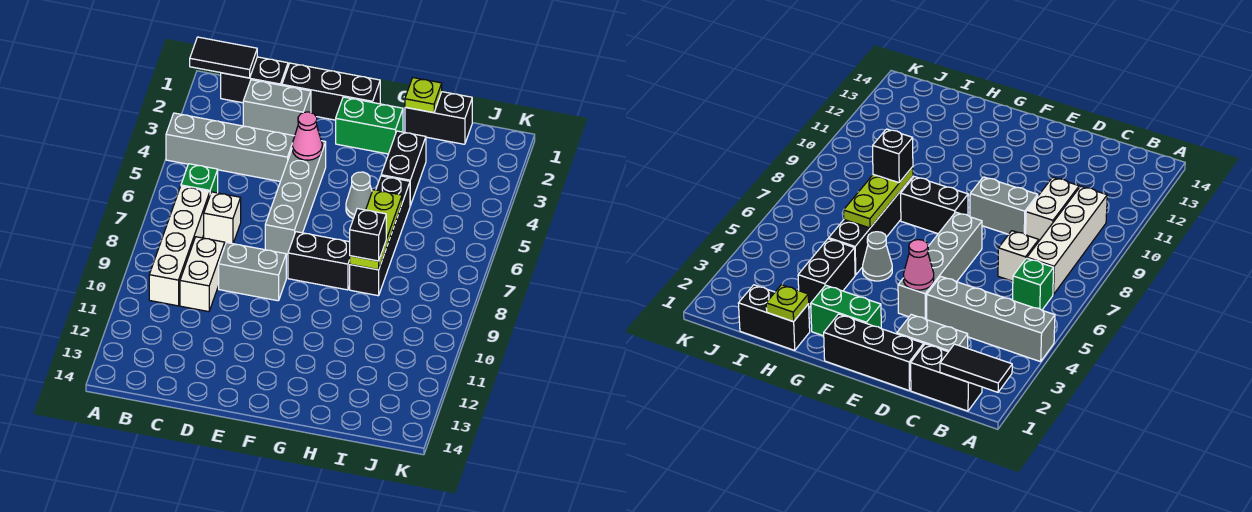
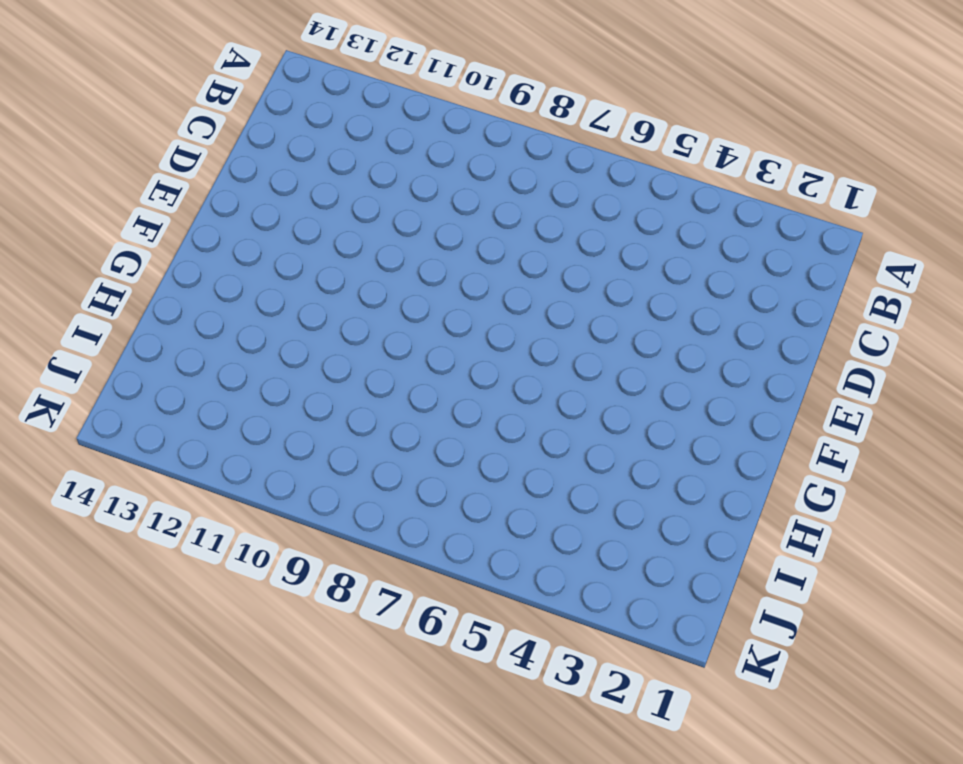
none -> grey 1x4 brick [166,113,295,181]
none -> black 1x2 brick [221,57,288,103]
none -> green 1x1 brick [181,164,218,194]

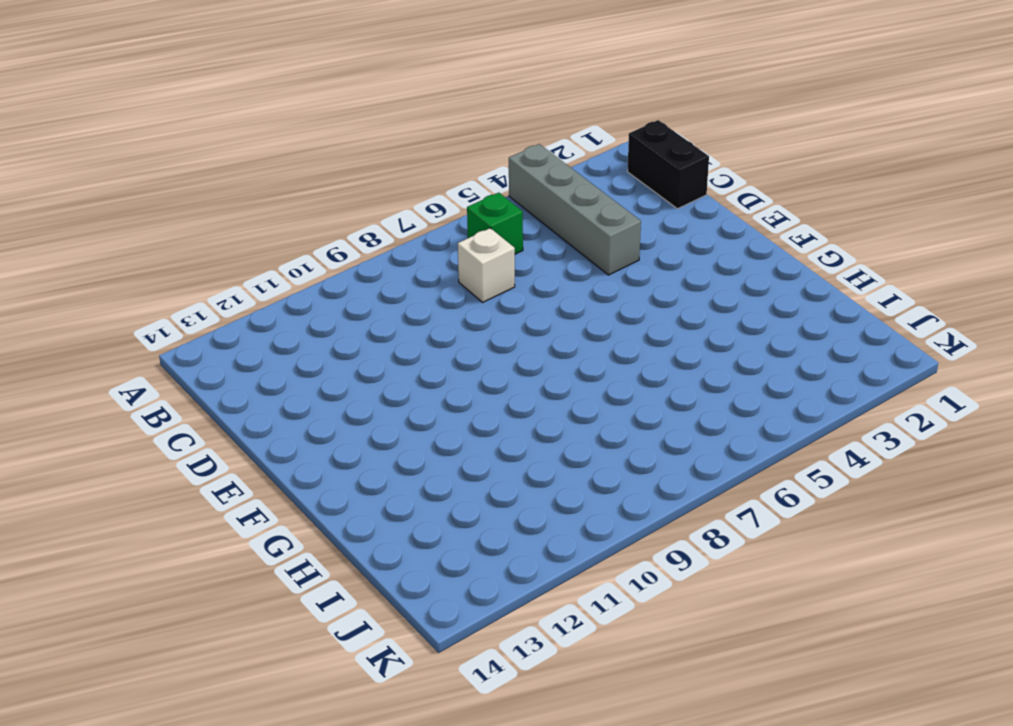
none -> white 1x4 brick [149,186,210,306]
none -> grey 1x2 brick [243,80,311,136]
none -> white 1x2 brick [180,237,225,312]

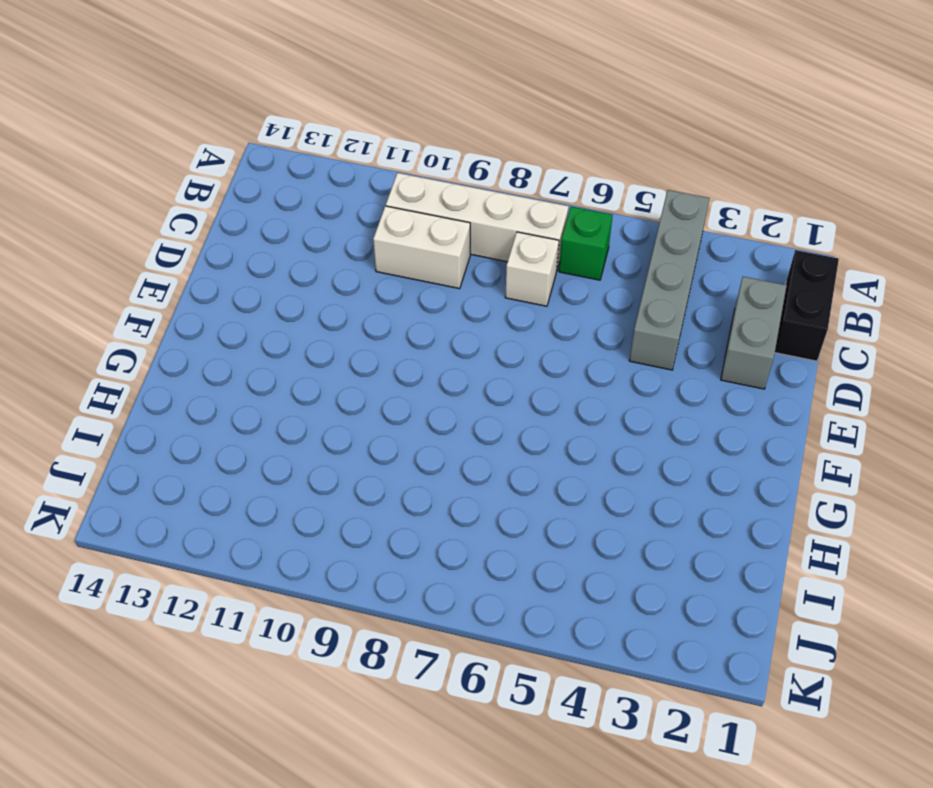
none -> black 1x3 brick [282,63,380,120]
none -> grey 1x2 brick [219,243,286,301]
none -> grey 1x4 brick [265,141,326,255]

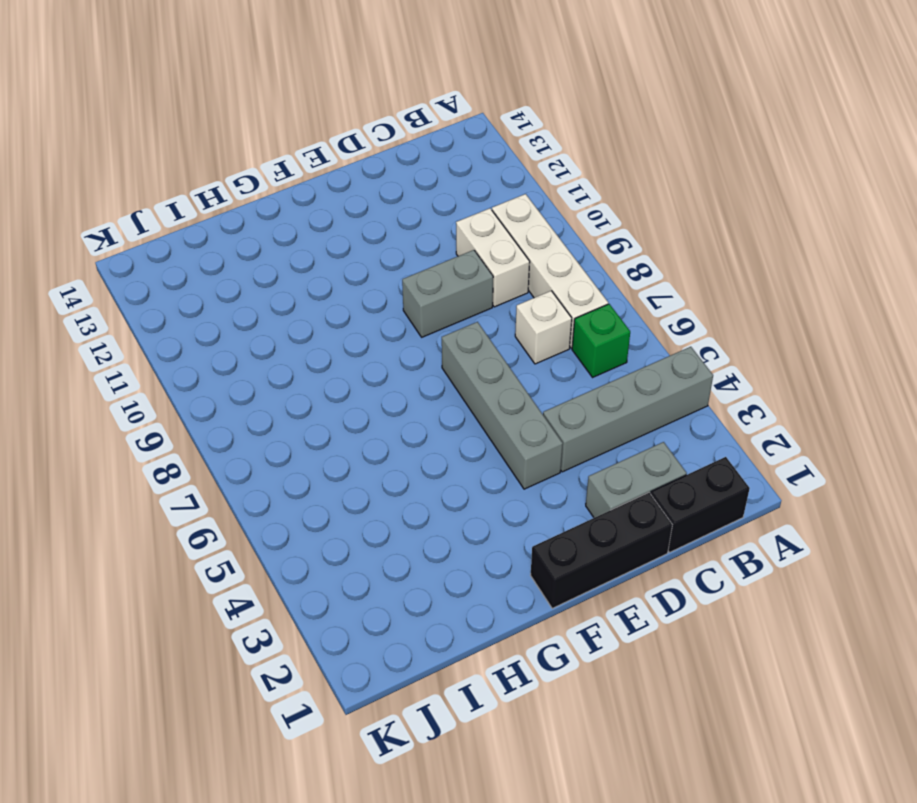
none -> green 1x2 brick [336,97,403,154]
none -> black 1x2 brick [288,232,350,290]
none -> grey 1x1 cone [346,172,372,219]

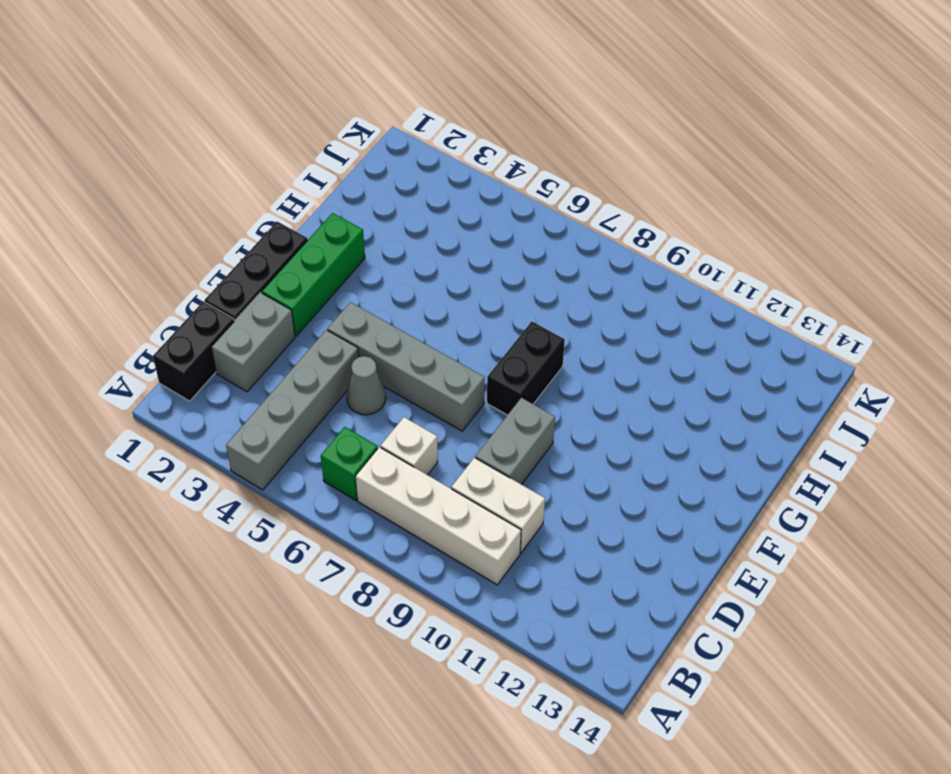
grey 1x1 cone [346,356,386,415] -> grey 1x1 cone moved to [346,172,372,219]
green 1x3 brick [262,213,365,336] -> green 1x2 brick [336,97,403,154]
none -> black 1x2 brick [405,92,472,144]
none -> black 1x2 brick [381,131,426,206]
none -> black 1x4 brick [350,176,410,296]

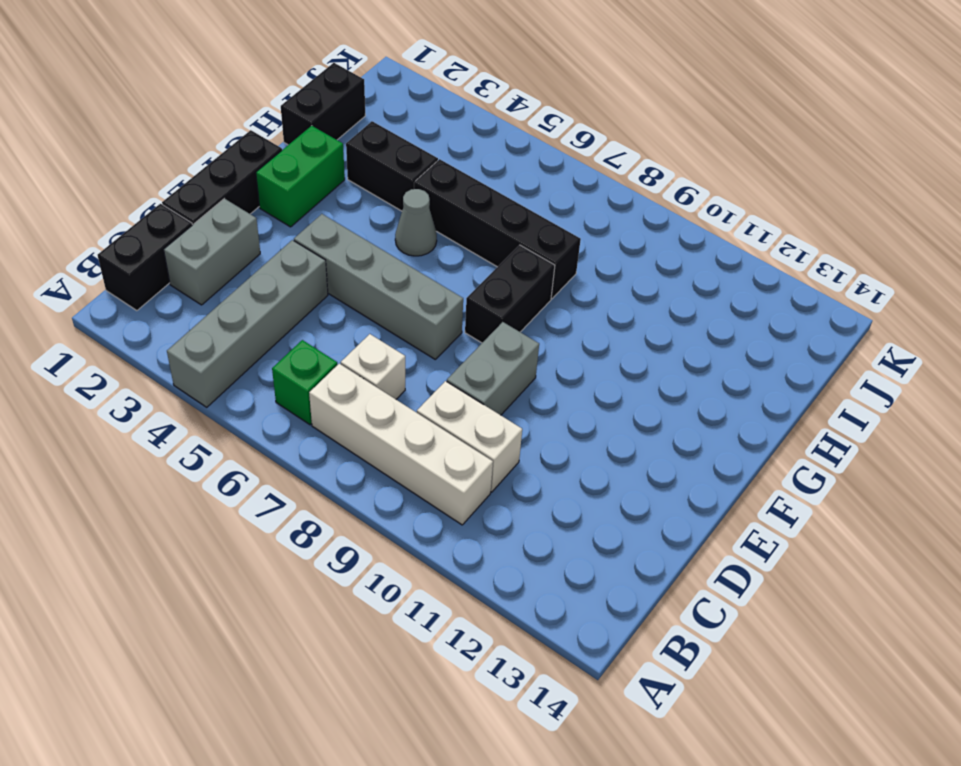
none -> black 1x2 tile [190,37,257,78]
none -> pink 1x1 cone [292,112,322,160]
none -> lime 1x1 plate [405,78,442,113]

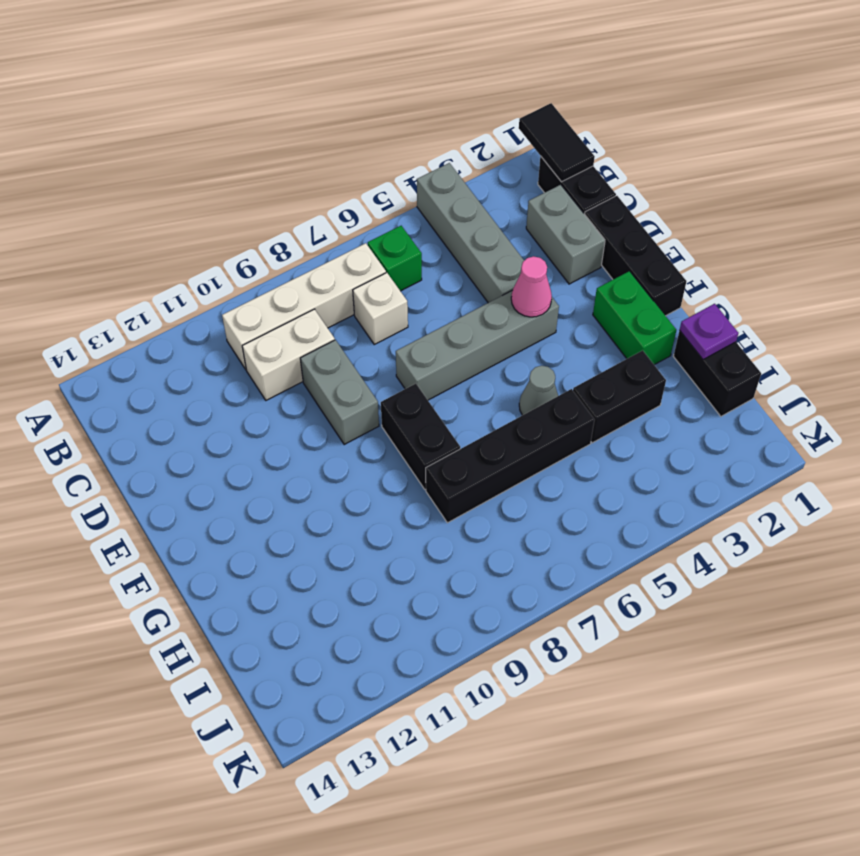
purple 1x1 plate [679,304,738,360] -> lime 1x1 plate [405,78,442,113]
none -> lime 1x3 plate [350,190,402,270]
none -> black 1x1 brick [350,208,386,261]

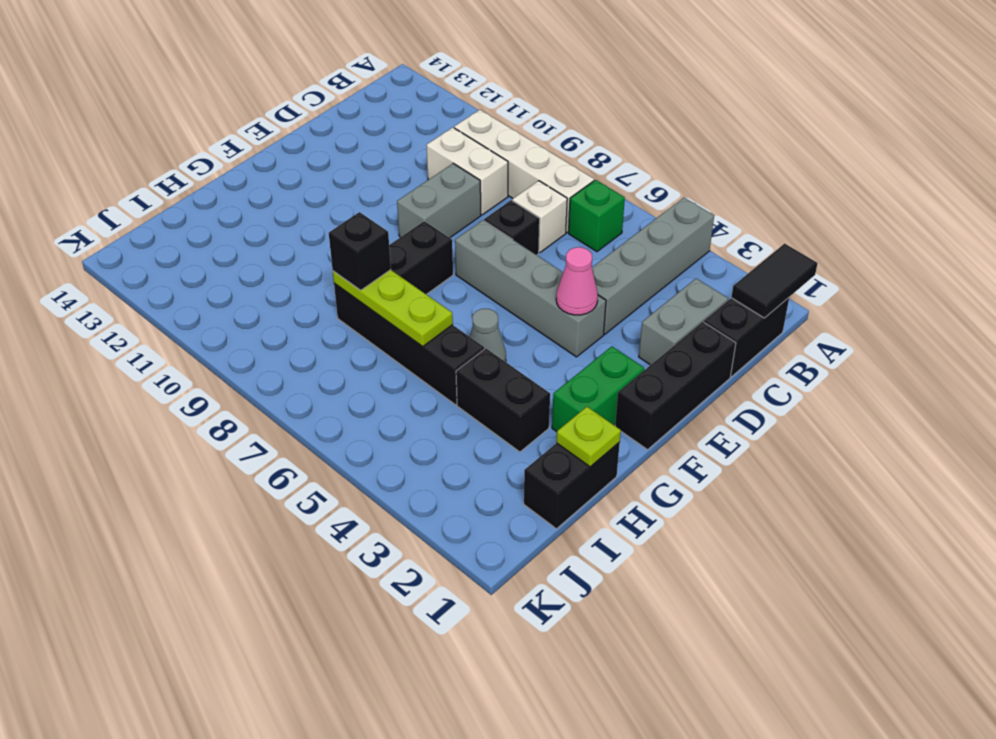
black 1x1 brick [484,200,540,255] -> none

